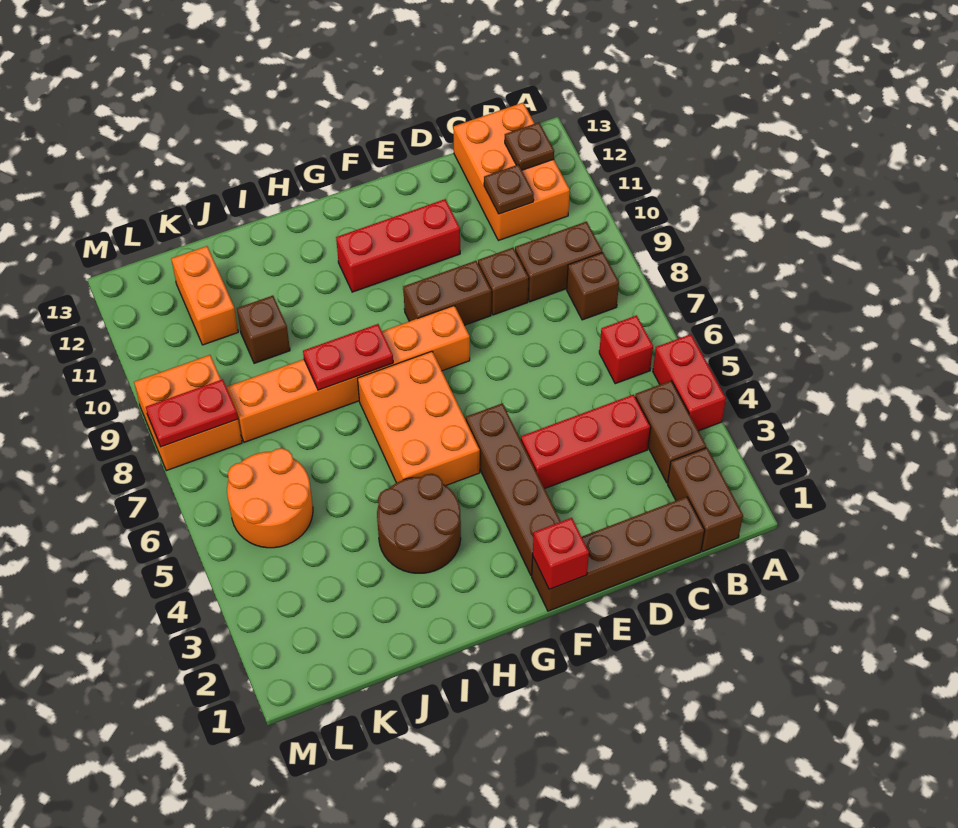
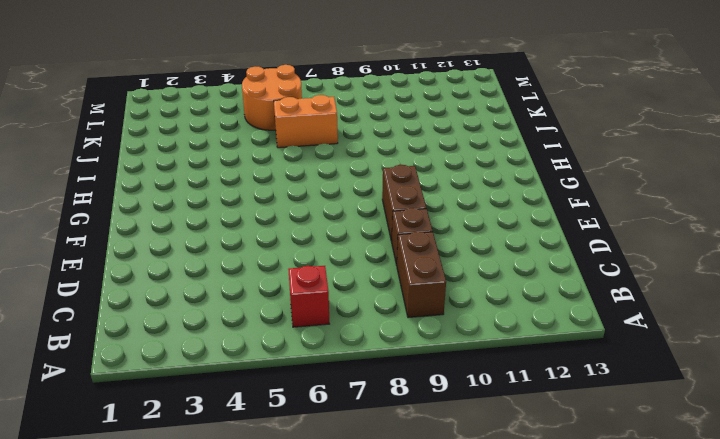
orange 1x2 brick [274,95,338,148] -> orange 1x2 brick moved to [171,246,238,345]
none -> red 1x2 brick [653,334,726,431]
none -> brown 1x2 brick [668,448,743,552]
none -> brown 1x2 brick [635,381,706,483]

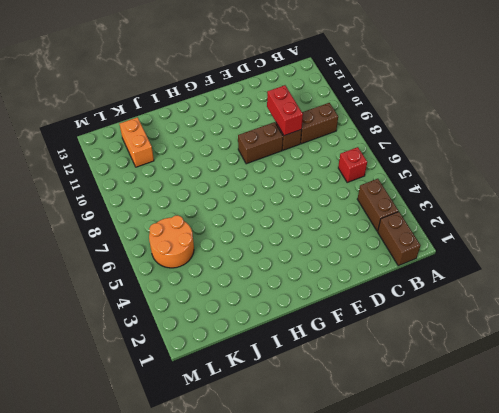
red 1x2 brick [267,85,303,136] -> red 1x2 brick moved to [653,334,726,431]
none -> brown 1x1 brick [567,252,619,320]
none -> orange 2x3 brick [453,103,570,241]
none -> brown 1x4 brick [532,497,704,611]

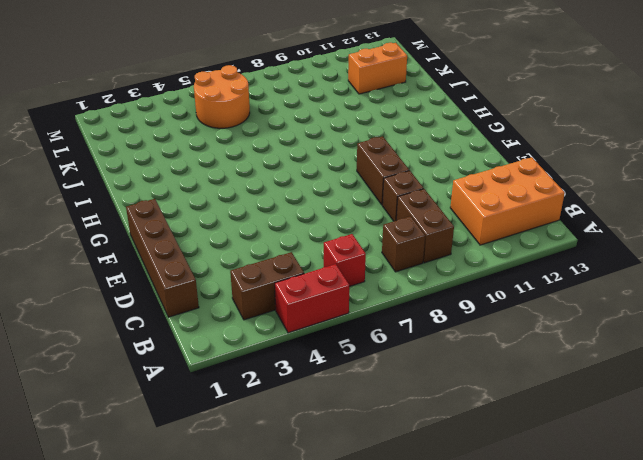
none -> brown 1x2 brick [668,448,743,552]
none -> red 1x3 brick [521,395,650,489]
none -> red 1x3 brick [336,199,460,292]

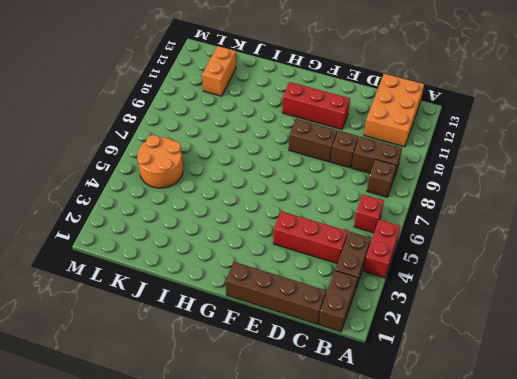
none -> brown 1x4 brick [466,403,561,576]
none -> orange 1x6 brick [226,306,470,442]
none -> orange 2x3 brick [358,351,480,485]

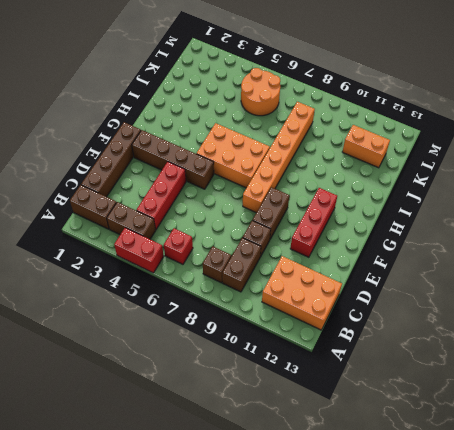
none -> brown 2x2 round brick [377,474,461,573]
none -> brown 1x1 brick [237,296,290,363]
none -> orange 2x2 brick [134,355,242,471]

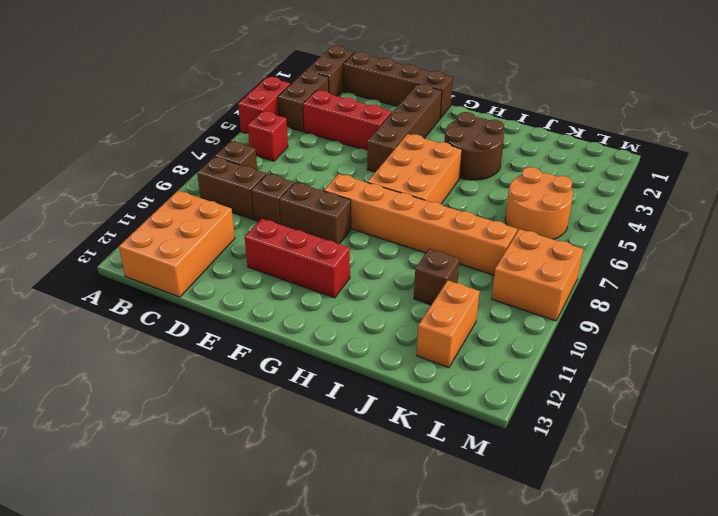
none -> brown 1x1 plate [505,122,554,170]
none -> brown 1x1 plate [484,165,534,214]
none -> red 1x1 brick [533,518,589,589]

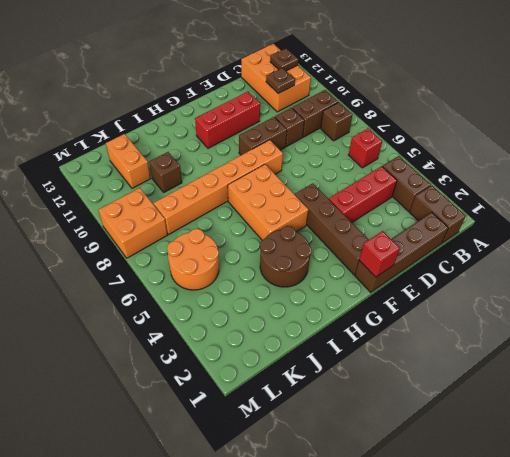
none -> red 1x2 brick [653,334,726,431]
none -> red 1x2 plate [303,324,393,390]
none -> red 1x2 plate [146,379,238,447]

